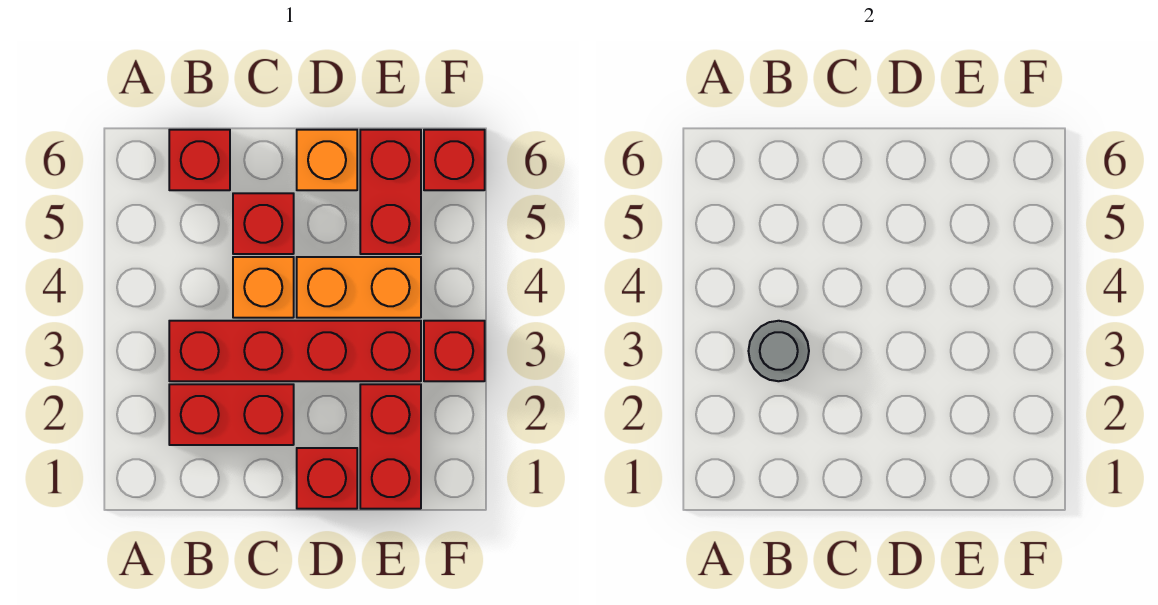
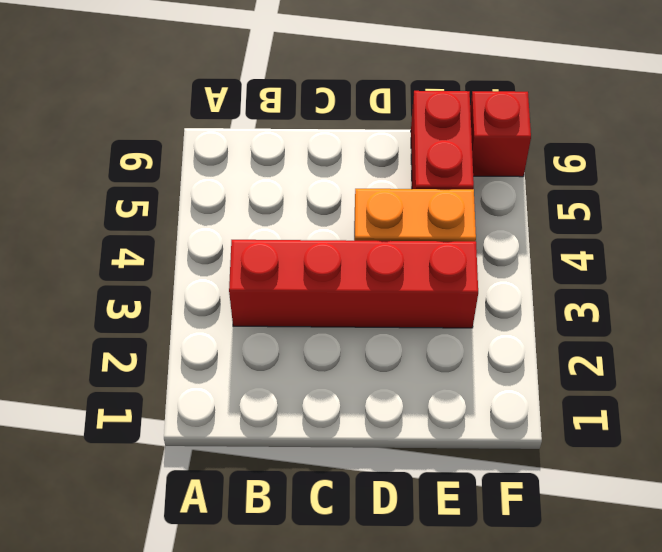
none -> red 1x2 brick [169,384,294,445]
none -> red 1x1 brick [169,130,230,190]
none -> orange 1x1 brick [233,257,294,318]

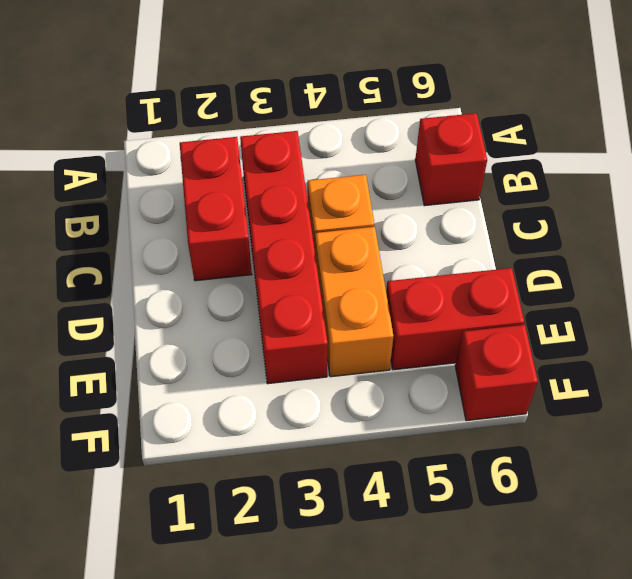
none -> red 1x1 brick [233,193,294,254]
none -> red 1x1 brick [297,448,357,509]
none -> orange 1x1 brick [297,130,357,190]

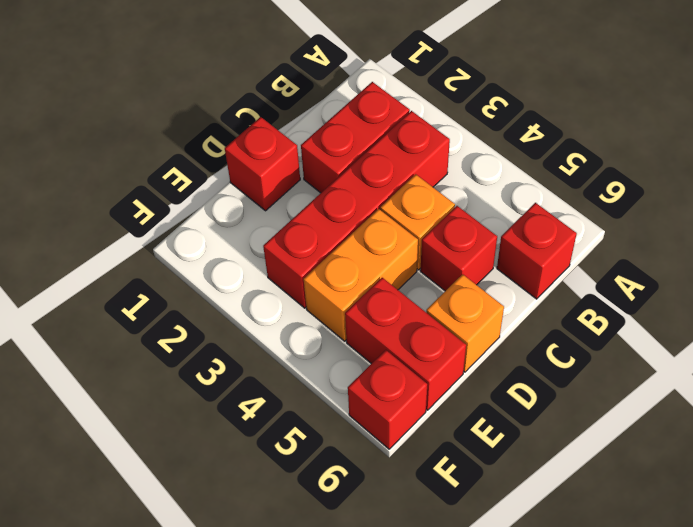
none -> red 1x2 brick [360,384,421,509]
none -> red 1x1 brick [424,321,485,381]
none -> grey 1x1 round brick [749,321,809,381]

